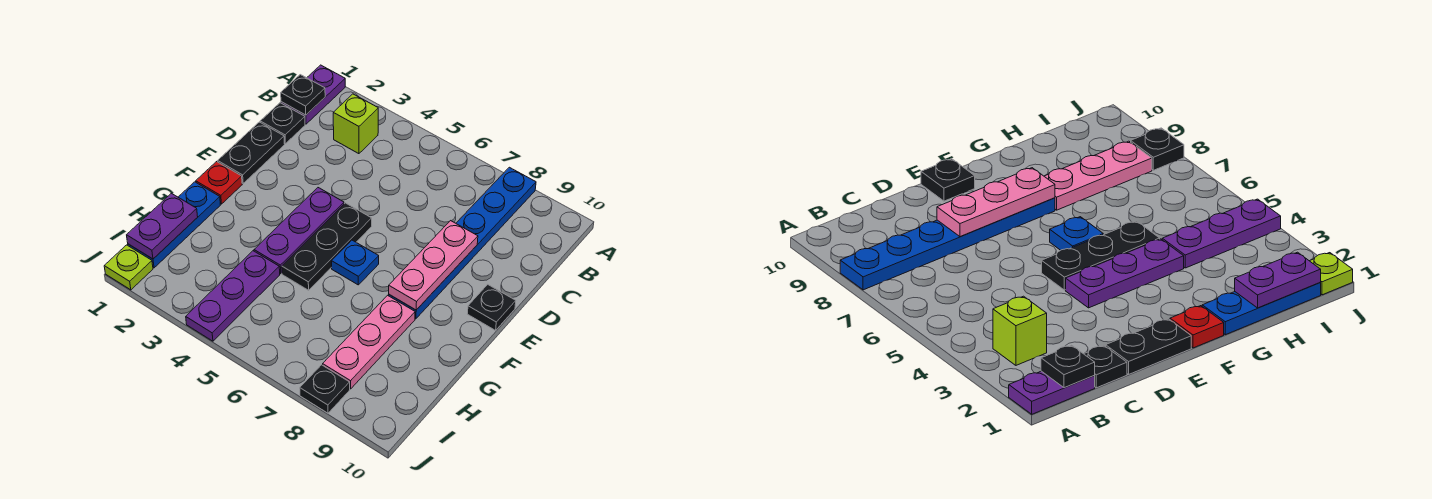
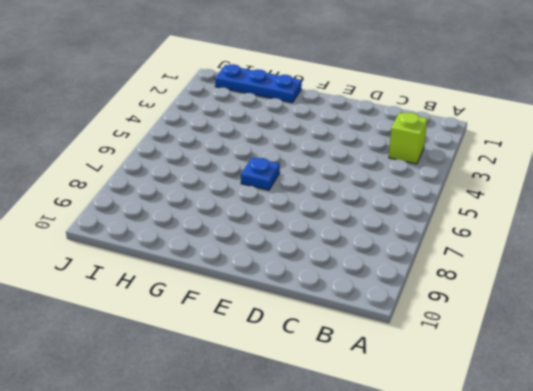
none -> purple 1x2 plate [281,65,345,124]
none -> blue 1x6 plate [389,167,536,319]
none -> black 1x1 plate [260,103,305,144]

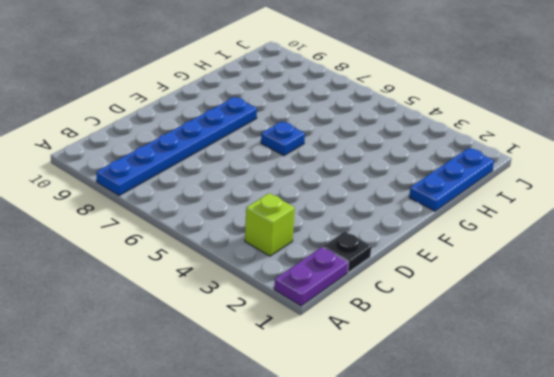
none -> black 1x2 plate [218,122,285,183]
none -> purple 1x3 plate [254,188,344,274]
none -> black 1x3 plate [282,203,372,290]

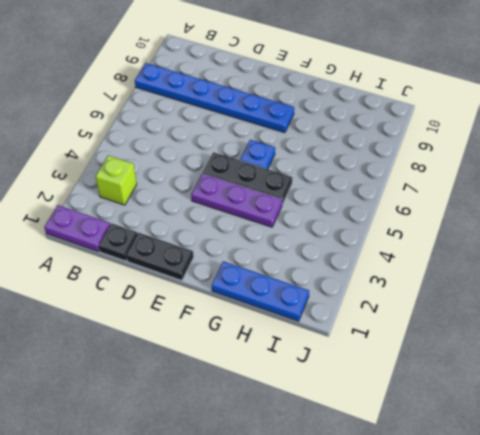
none -> black 1x1 plate [468,284,516,330]
none -> red 1x1 plate [196,162,242,204]
none -> pink 1x3 plate [323,295,415,389]

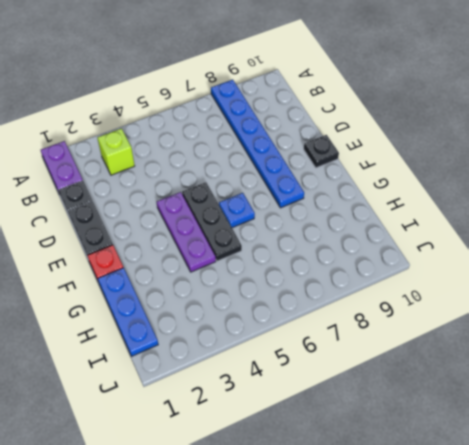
none -> pink 1x3 plate [323,295,415,389]
none -> purple 1x3 plate [186,251,280,341]
none -> lime 1x1 plate [104,245,153,290]

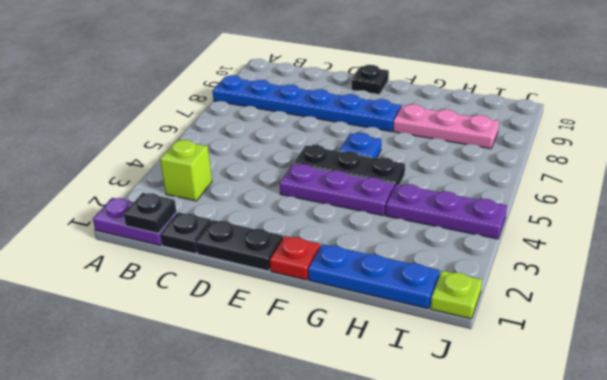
none -> black 1x1 plate [300,365,350,413]
none -> pink 1x3 plate [389,221,478,310]
none -> purple 1x2 plate [127,193,198,259]

